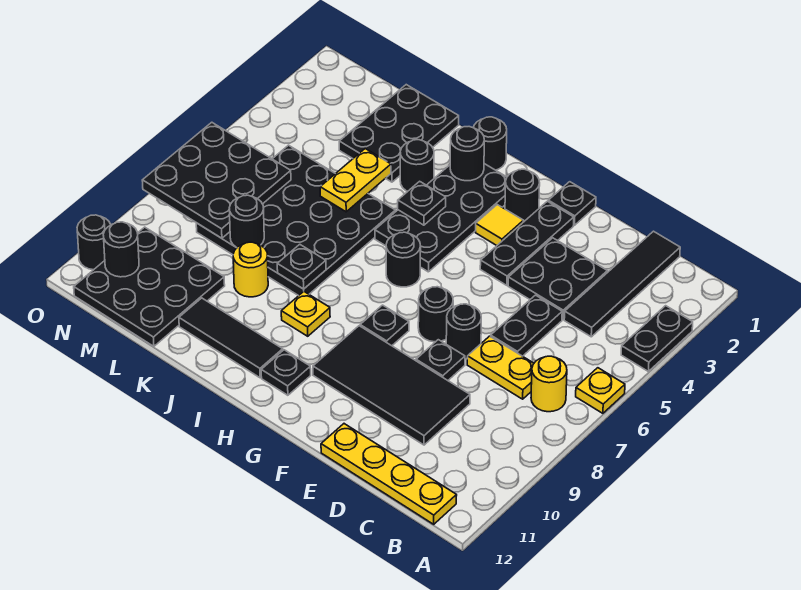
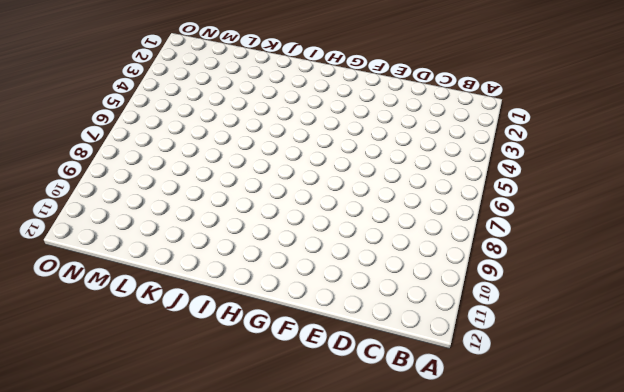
none -> black 1x2 plate [621,306,693,371]
none -> yellow 1x1 plate [576,368,625,413]
none -> yellow 1x1 round brick [531,356,567,412]
none -> yellow 1x4 plate [321,424,457,524]

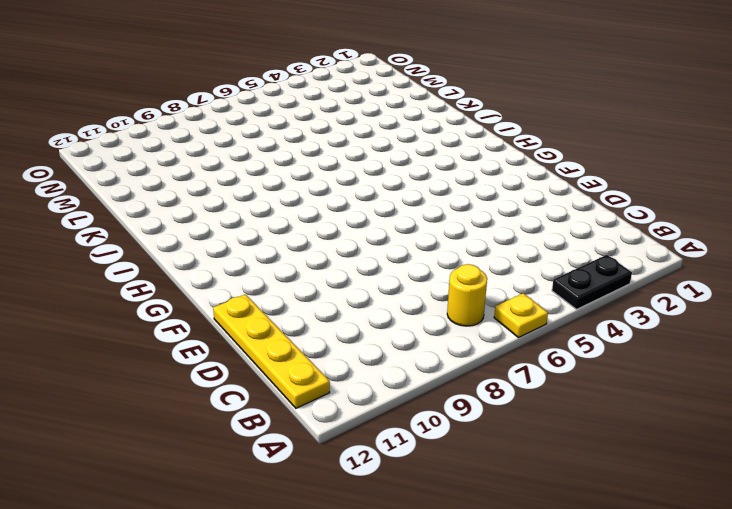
none -> black 1x4 tile [564,231,680,337]
none -> yellow 1x2 plate [467,336,534,399]
none -> black 2x2 plate [508,238,607,319]
none -> black 1x2 plate [491,295,562,356]

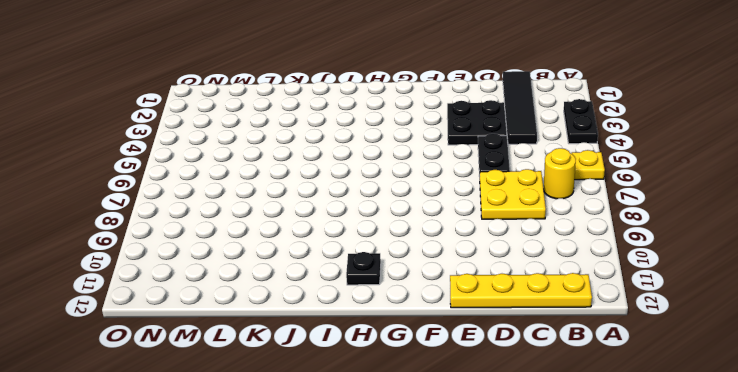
yellow 2x2 plate [480,169,546,219] -> yellow 1x2 plate [467,336,534,399]
none -> black 2x4 tile [313,326,470,445]
none -> black 1x1 round brick [446,304,481,359]
none -> black 1x1 plate [416,340,465,380]
none -> black 1x1 plate [548,182,596,225]

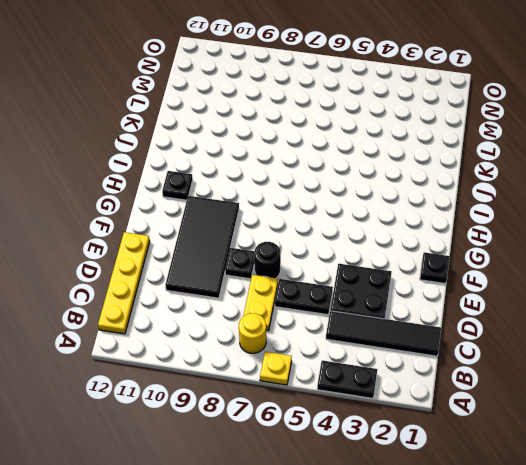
none -> black 1x3 plate [480,201,574,285]
none -> black 1x1 round brick [418,287,453,342]
none -> black 1x1 round brick [505,169,540,222]
none -> yellow 1x1 tile [476,205,523,246]

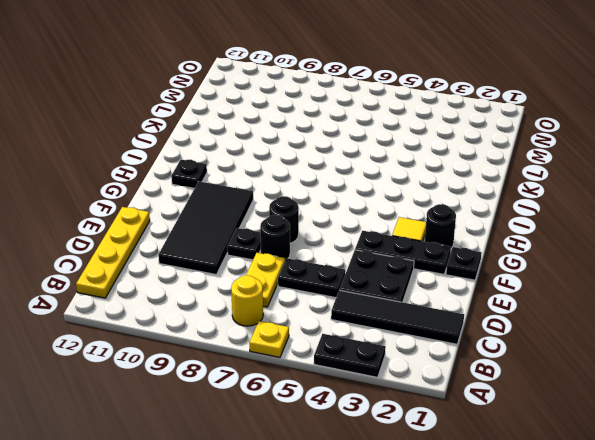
none -> black 1x1 plate [360,305,409,346]
none -> black 2x4 plate [375,164,507,272]
none -> black 1x1 round brick [386,232,421,287]
none -> black 1x1 round brick [473,117,507,170]

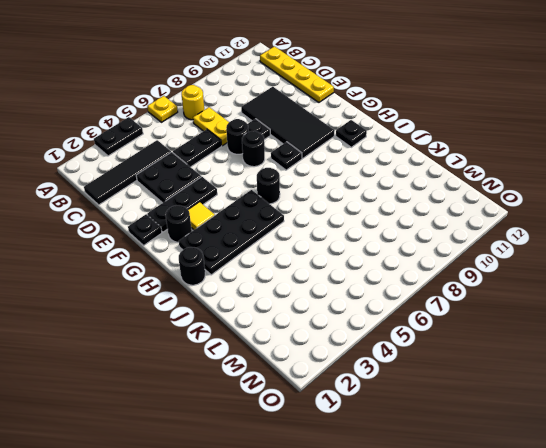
none -> yellow 1x1 plate [281,292,330,336]
none -> black 1x3 tile [179,298,283,378]
none -> black 1x1 round brick [400,140,434,192]
none -> black 4x4 plate [196,145,395,296]

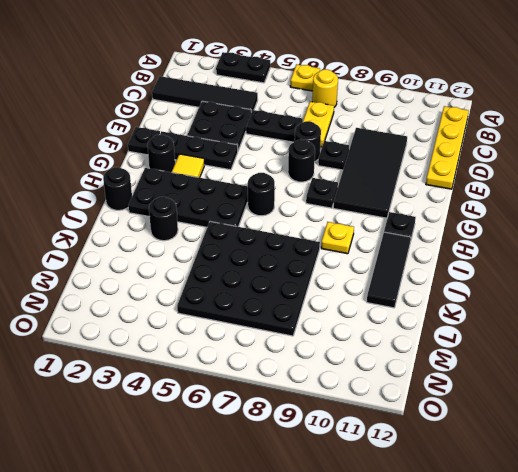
none -> black 2x3 plate [339,85,459,182]
none -> yellow 1x1 round brick [233,242,268,297]
none -> black 3x3 plate [74,227,225,346]
none -> black 1x1 round brick [77,215,111,270]

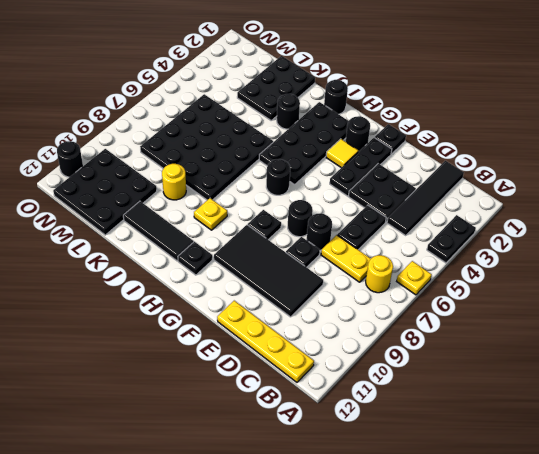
none -> black 1x1 round brick [450,127,484,181]
none -> black 1x1 plate [398,181,446,225]
none -> black 1x1 plate [277,244,326,289]
none -> yellow 1x2 plate [320,149,391,212]

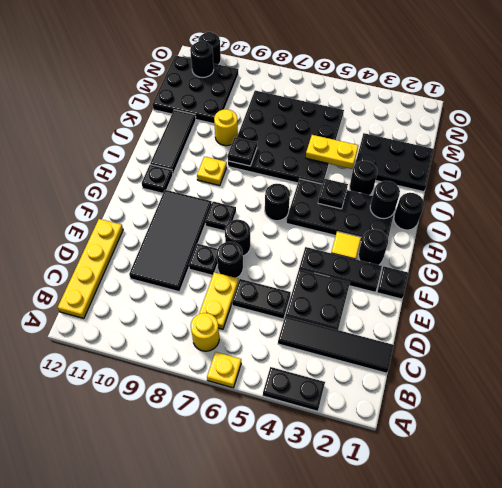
none -> black 1x1 round brick [229,195,264,248]
none -> black 3x3 plate [142,122,291,238]

